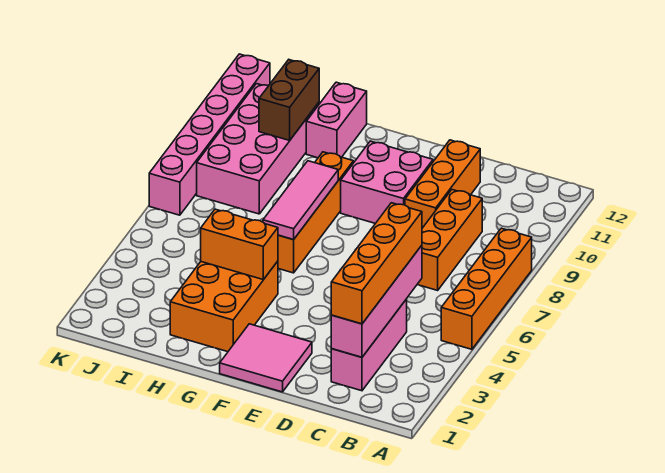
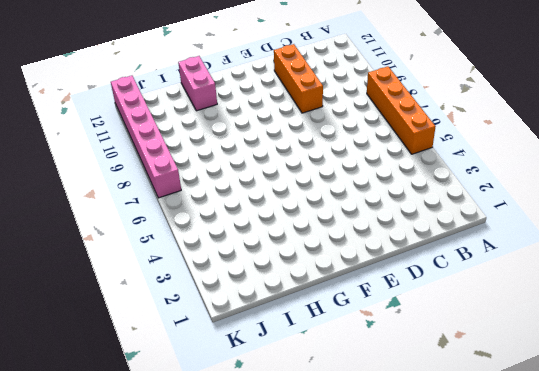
none -> pink 1x3 brick [331,299,407,391]
none -> orange 1x3 brick [417,190,482,290]
none -> pink 2x2 tile [220,324,312,392]

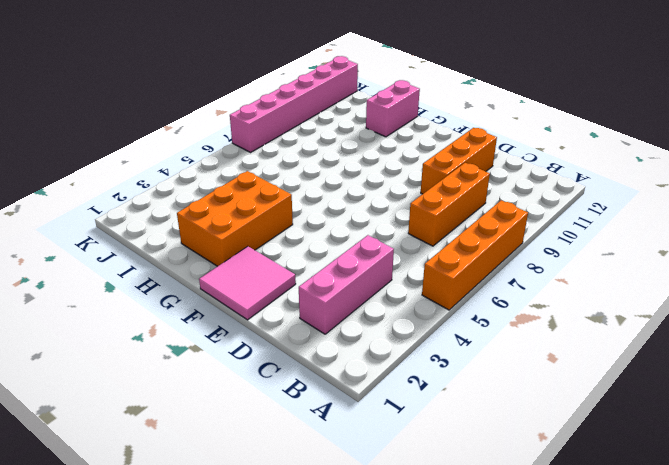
none -> pink 2x2 brick [341,141,433,223]
none -> orange 1x4 brick [278,152,353,273]
none -> pink 2x4 brick [197,84,319,214]

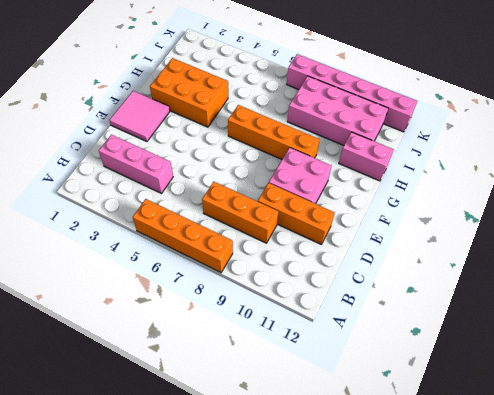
none -> pink 1x4 brick [331,245,422,357]
none -> orange 1x2 brick [201,209,278,280]
none -> pink 1x3 tile [263,161,338,240]

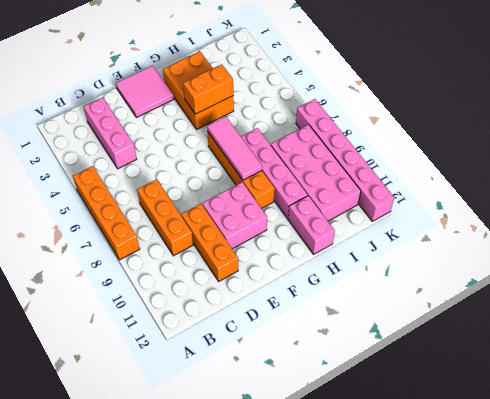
pink 1x4 brick [241,128,308,219] -> pink 1x4 brick moved to [331,245,422,357]
none -> brown 1x2 brick [259,60,319,140]
none -> orange 1x4 brick [331,203,422,324]

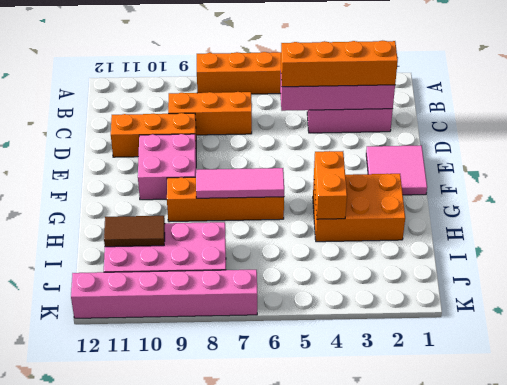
brown 1x2 tile [104,216,165,247] -> brown 1x2 brick [259,60,319,140]
none -> pink 1x2 brick [306,82,367,158]

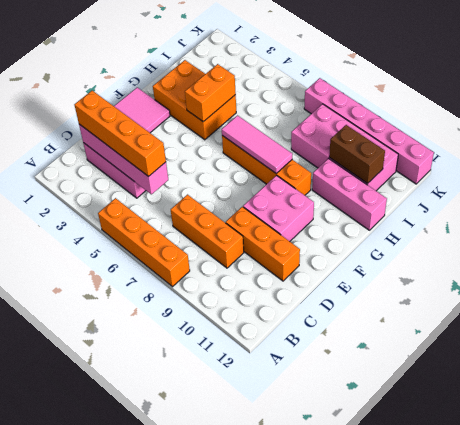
pink 1x3 brick [312,159,387,230] -> pink 1x2 brick [306,82,367,158]

